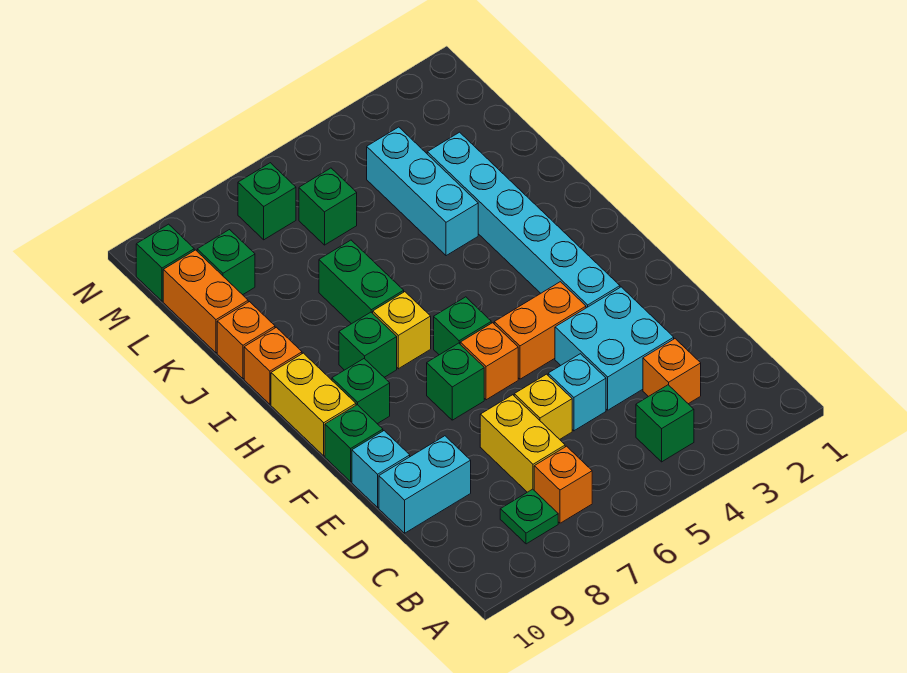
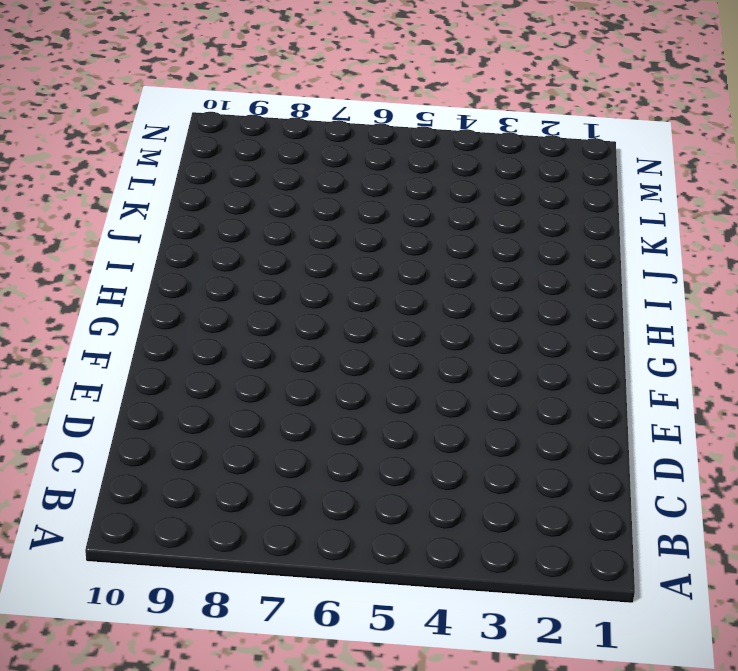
none -> green 1x1 brick [636,385,694,462]
none -> orange 1x1 brick [534,446,592,523]
none -> green 1x1 plate [500,489,558,544]

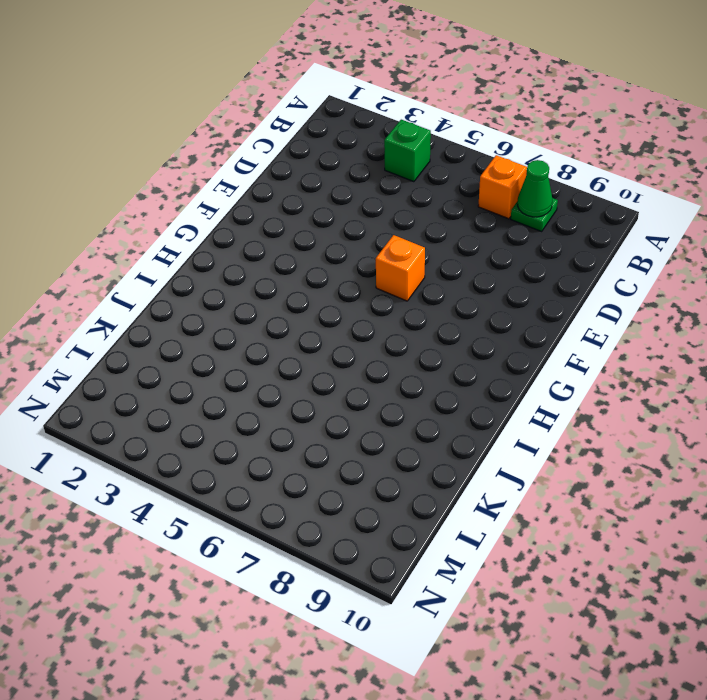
green 1x1 cone [518,160,552,217] -> none
none -> orange 1x1 brick [643,339,701,404]
none -> yellow 1x2 brick [480,395,565,492]
none -> cyan 2x2 brick [555,287,674,410]

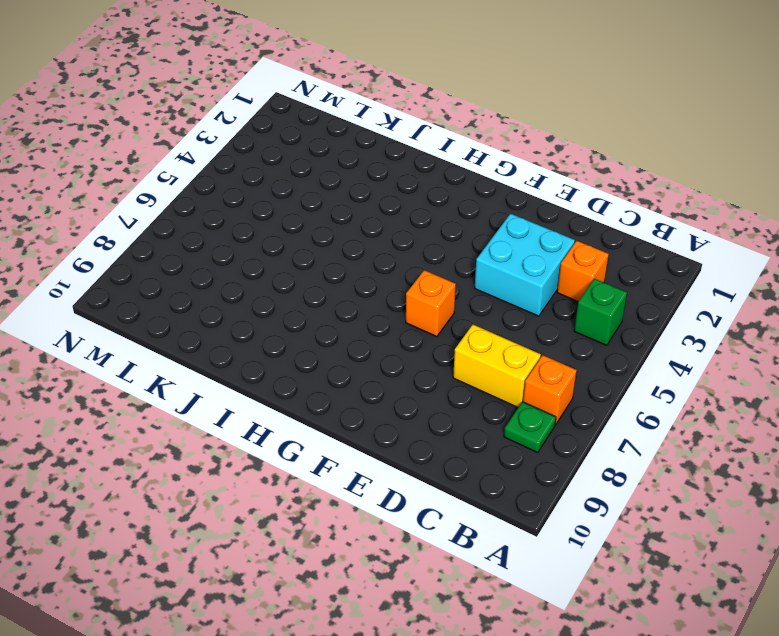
none -> cyan 1x1 brick [548,354,606,431]
none -> yellow 1x1 brick [514,374,572,439]
none -> cyan 1x2 brick [379,436,471,533]

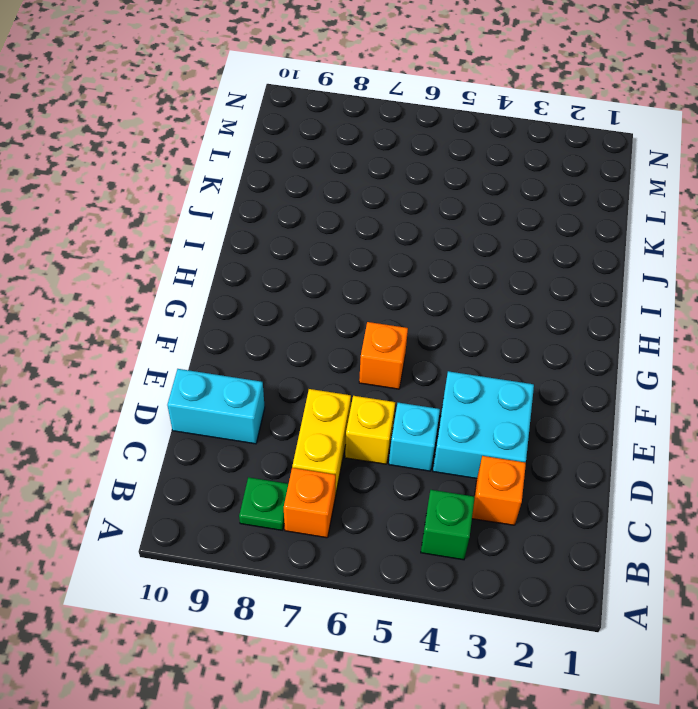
none -> cyan 1x1 brick [352,431,410,507]
none -> cyan 1x6 brick [427,132,620,308]
none -> orange 1x2 brick [494,282,586,379]

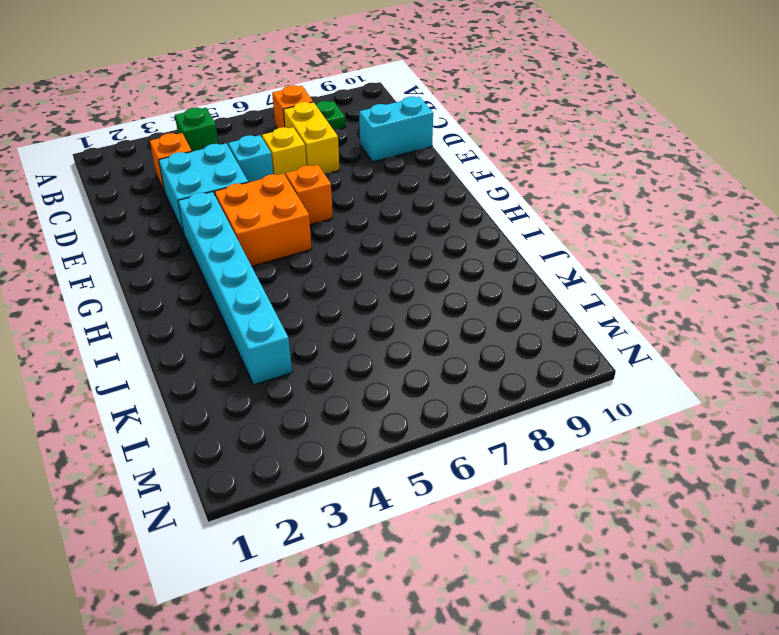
orange 2x2 brick [215,174,311,266] -> orange 1x2 brick [494,282,586,379]
none -> cyan 1x1 brick [352,431,410,507]
none -> green 1x1 brick [427,343,484,420]
none -> green 1x1 brick [325,405,383,482]

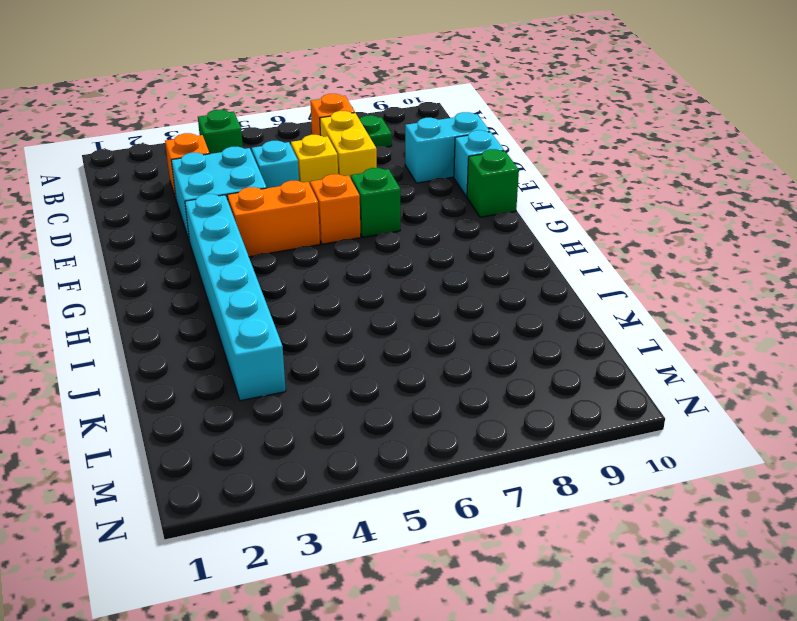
none -> green 1x1 brick [434,297,491,355]
none -> green 1x1 brick [332,359,390,424]
none -> yellow 1x2 brick [271,353,356,456]

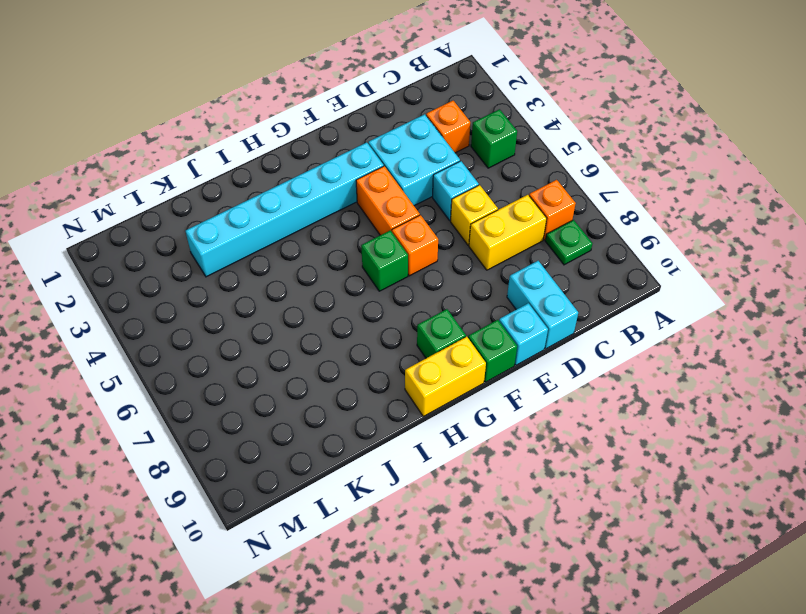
none -> green 1x1 brick [427,343,484,420]
none -> yellow 1x1 brick [373,292,431,369]
none -> green 1x1 brick [339,312,397,377]

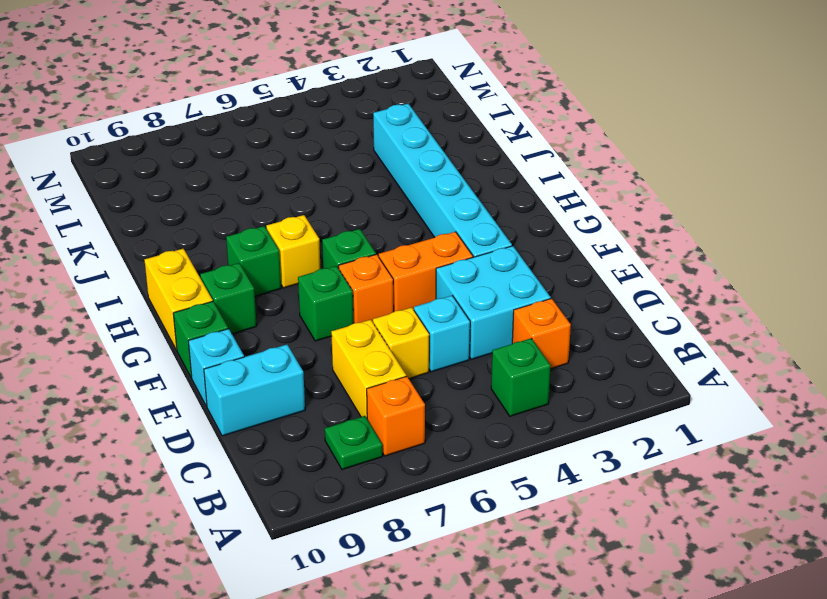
none -> green 1x2 brick [319,240,404,324]
none -> orange 1x1 brick [244,327,302,404]
none -> cyan 1x3 brick [367,127,478,256]

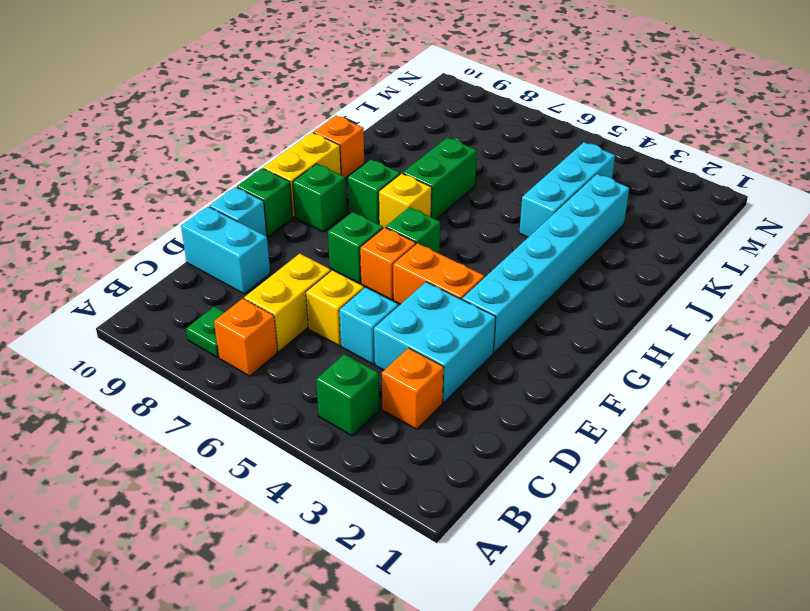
none -> orange 1x1 brick [217,302,275,379]
none -> orange 1x2 brick [163,250,248,353]
none -> green 1x1 brick [299,168,357,245]

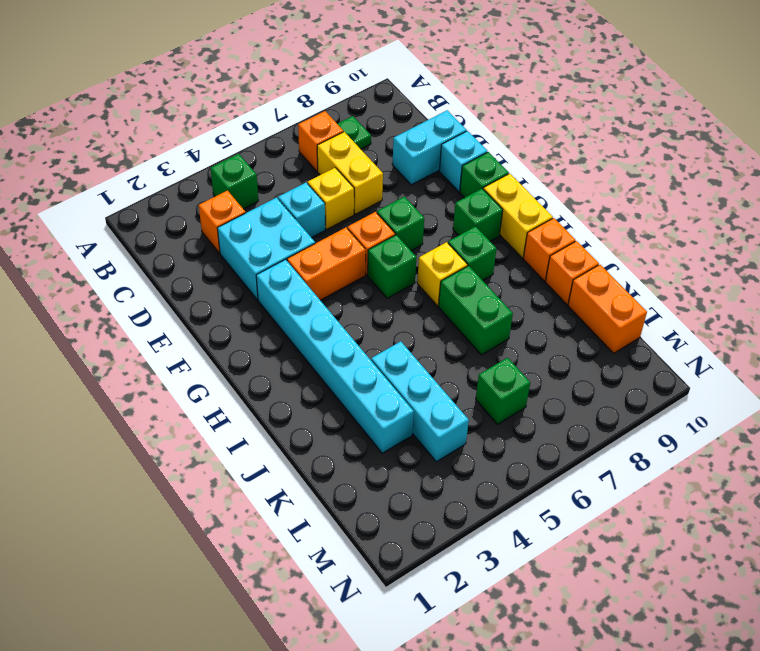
none -> green 1x1 brick [197,230,255,295]
none -> green 1x1 brick [238,163,296,240]
none -> green 1x1 brick [136,224,194,301]

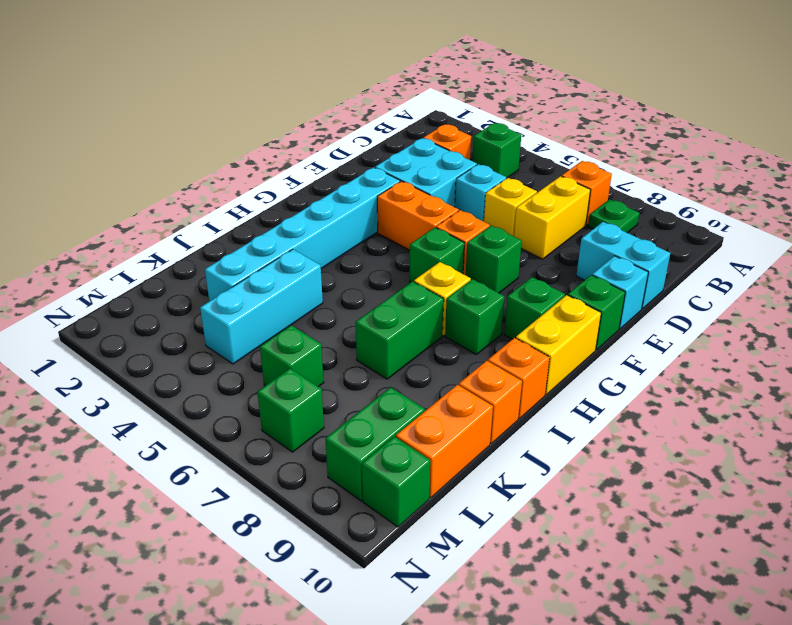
green 1x2 brick [325,387,425,501] -> green 1x1 brick [197,230,255,295]

